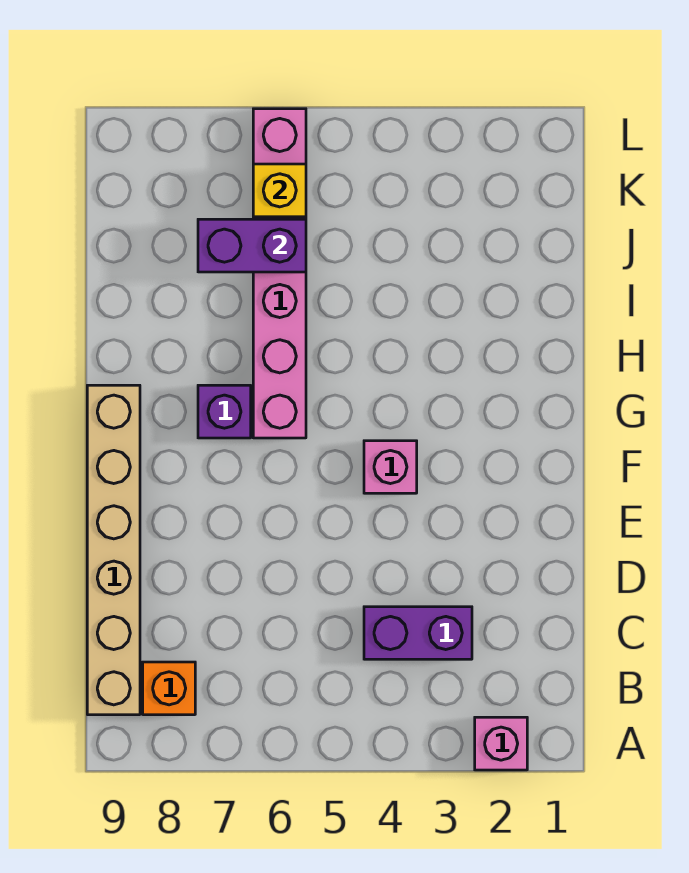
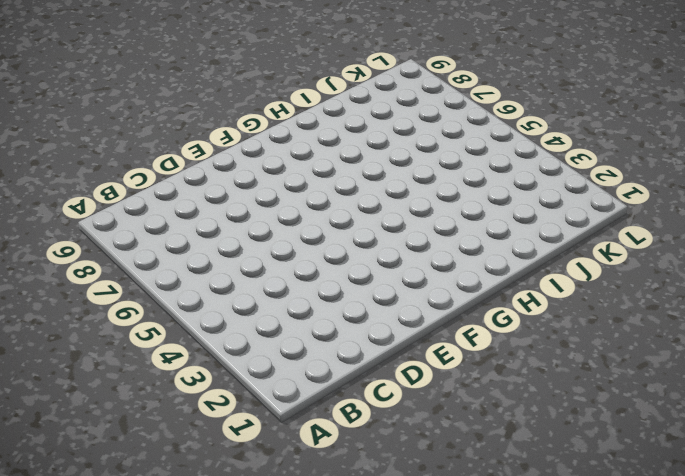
none -> pink 1x1 brick [475,717,527,770]
none -> orange 1x1 brick [143,662,195,715]

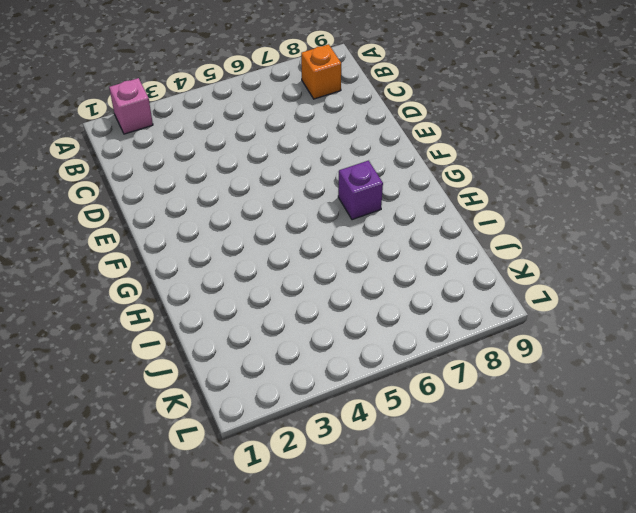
none -> tan 1x6 brick [87,385,140,715]
none -> purple 1x2 brick [364,607,472,659]

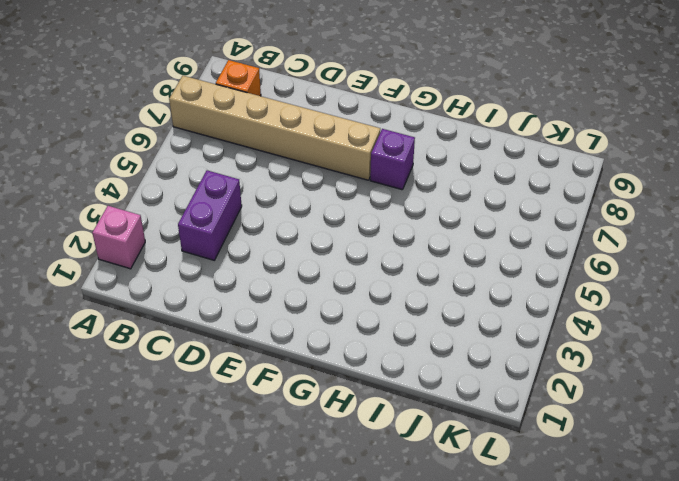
tan 1x6 brick [169,76,380,180] -> tan 1x6 brick moved to [87,385,140,715]
none -> pink 1x1 brick [364,441,417,493]
none -> pink 1x6 brick [253,109,306,438]

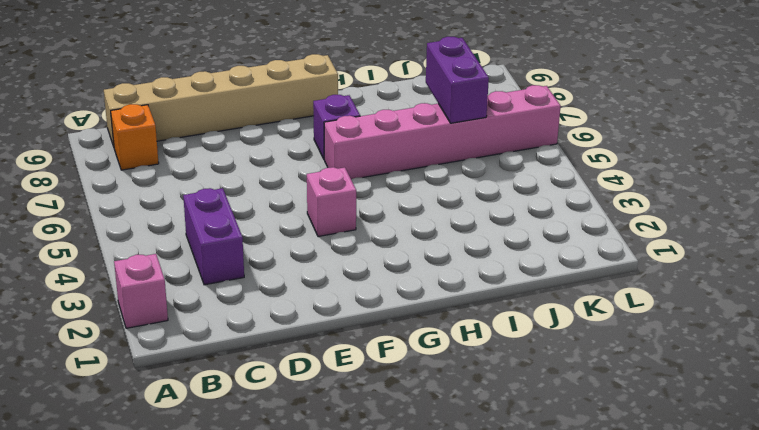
none -> yellow 1x1 brick [253,164,306,217]

